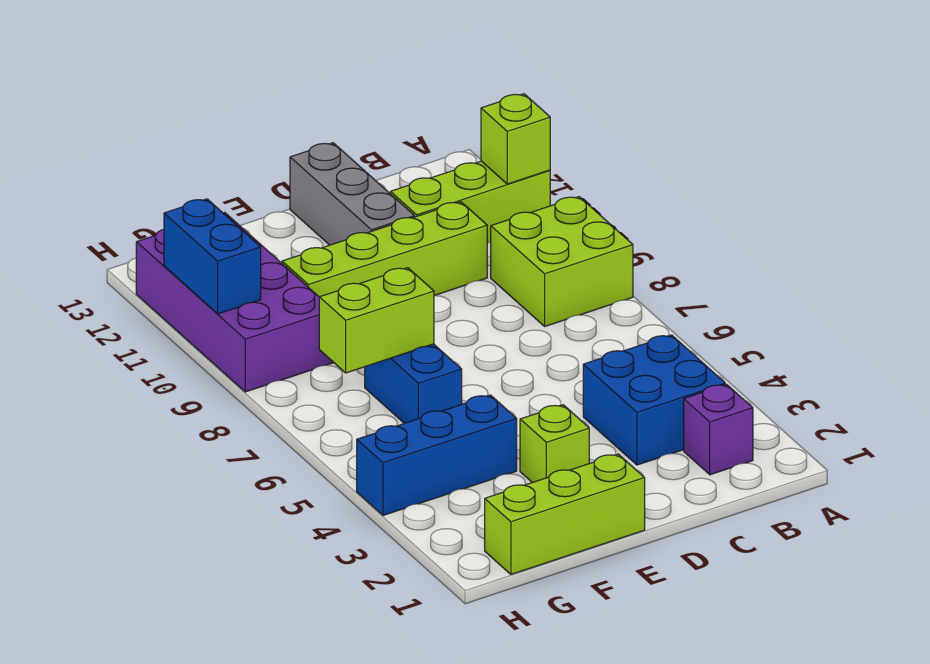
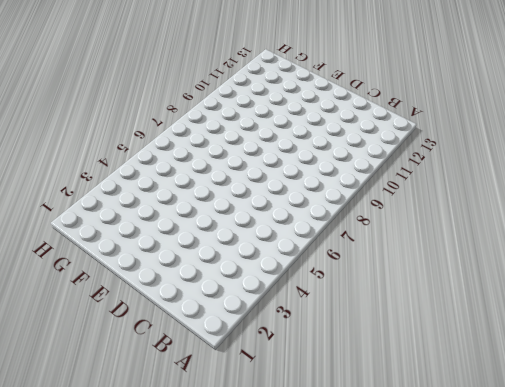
none -> lime 2x2 brick [491,197,633,326]
none -> lime 1x3 brick [390,161,550,243]
none -> purple 1x1 brick [684,384,753,475]

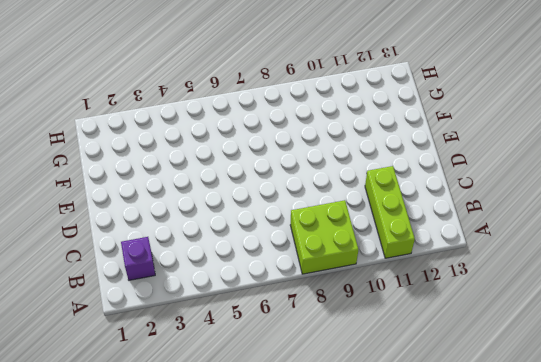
none -> blue 2x2 brick [583,335,725,465]
none -> lime 1x4 brick [282,202,487,297]
none -> grey 1x3 brick [290,143,414,245]

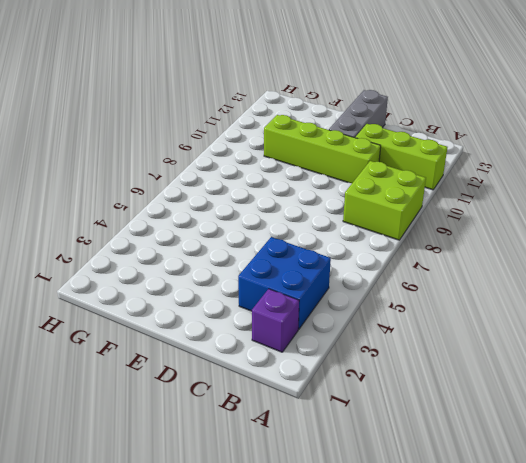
none -> lime 1x3 brick [485,454,645,574]
none -> lime 1x1 brick [520,405,589,483]
none -> blue 1x3 brick [357,395,517,515]

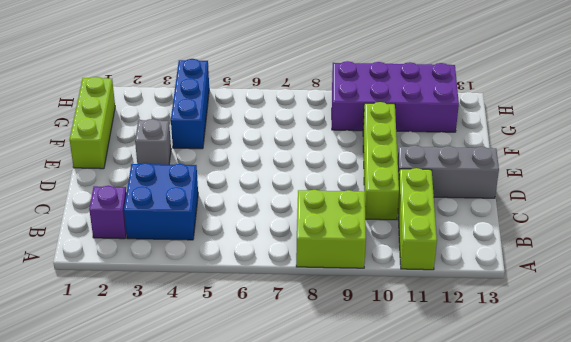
grey 1x1 brick [135,119,171,165] -> lime 1x1 brick [520,405,589,483]
none -> blue 1x2 brick [365,344,462,423]
none -> lime 1x1 brick [481,94,550,184]
none -> lime 1x2 brick [319,268,434,373]

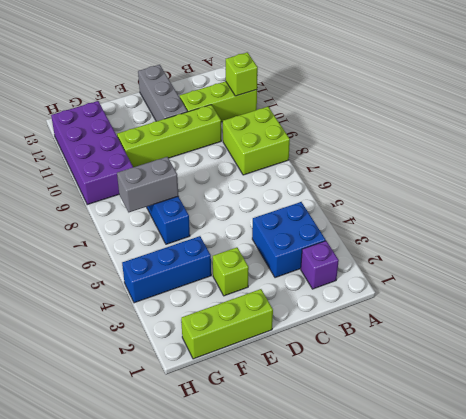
grey 1x2 brick [117,157,178,212] -> lime 1x2 brick [319,268,434,373]
none -> blue 1x2 brick [164,199,261,314]

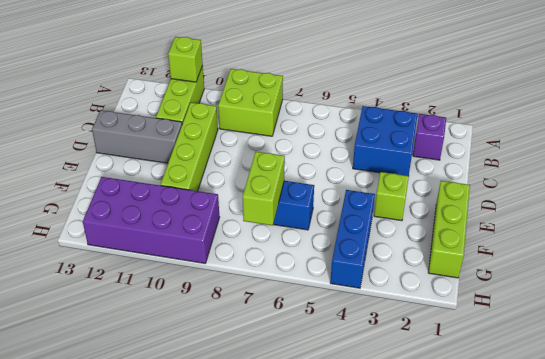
none -> blue 1x2 brick [164,199,261,314]

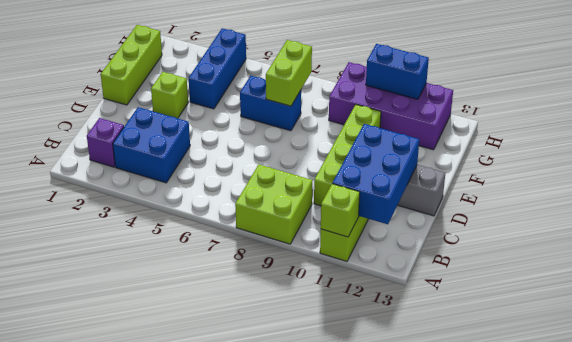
blue 2x3 brick [332,124,419,224] -> none

